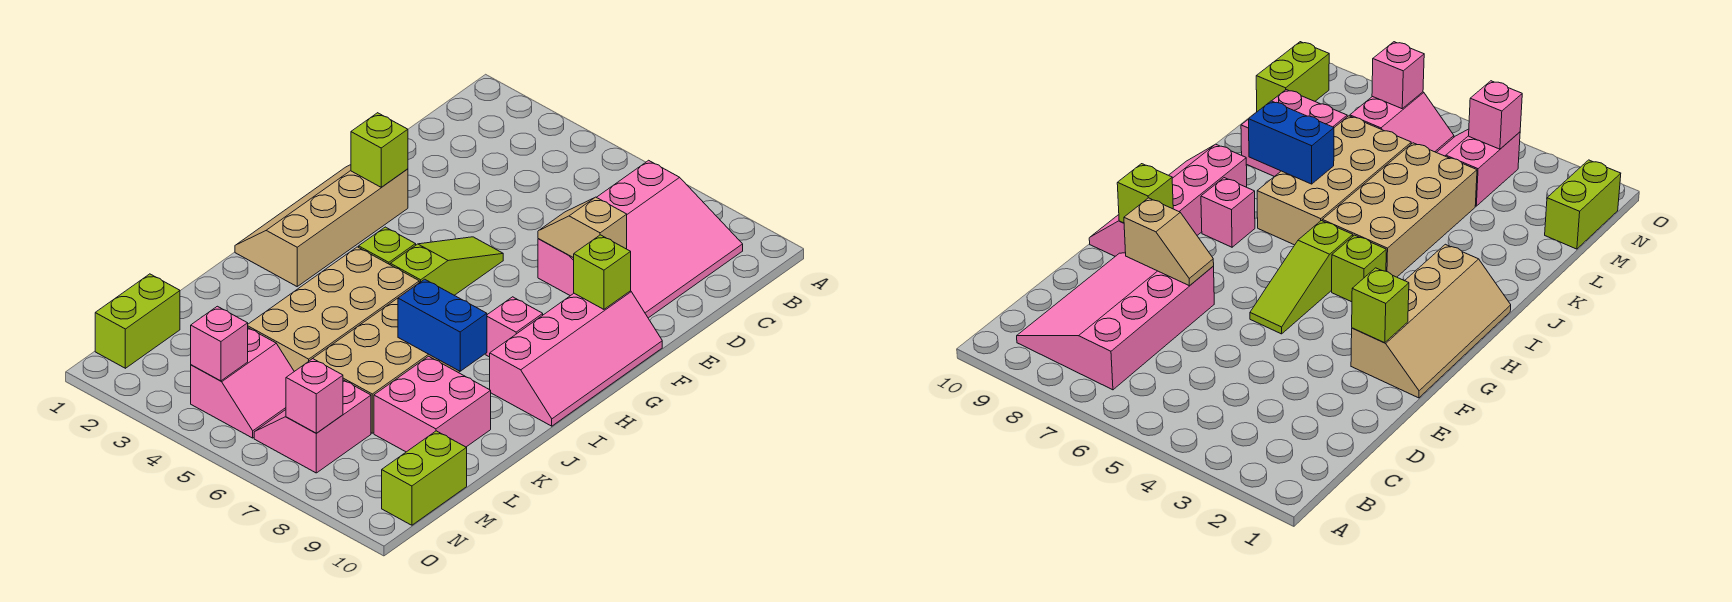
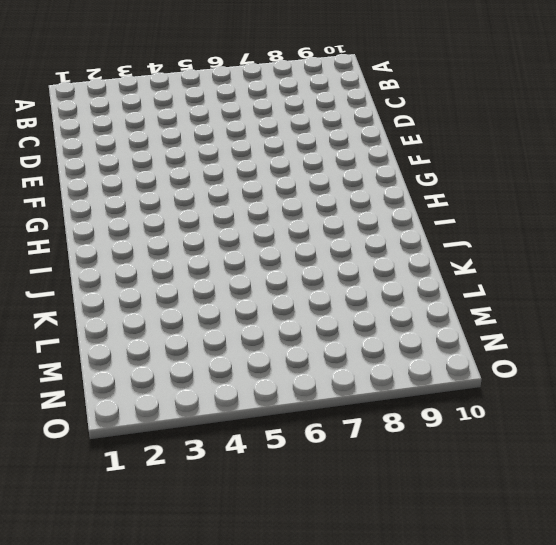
none -> pink 3x4 slope [538,160,743,318]
none -> tan 2x4 slope [235,165,408,286]
none -> lime 1x3 slope [390,237,503,295]

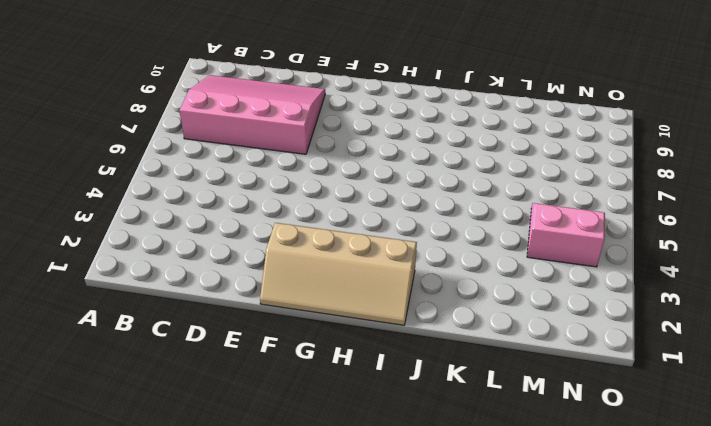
none -> lime 1x3 slope [390,237,503,295]
none -> pink 2x4 slope [490,291,662,426]
none -> lime 1x1 brick [359,227,416,265]

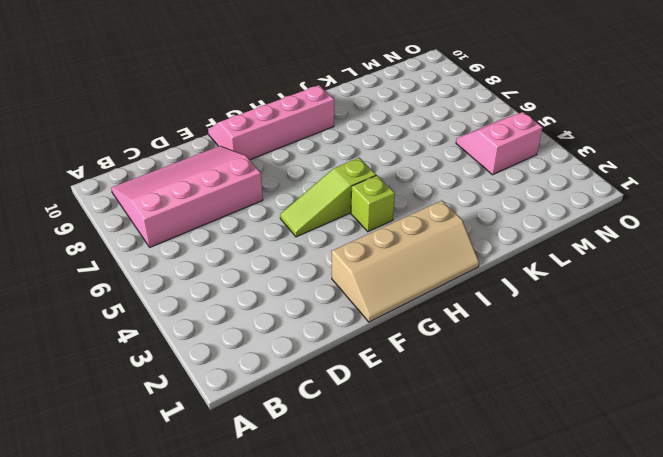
none -> pink 1x1 brick [486,297,543,357]
none -> tan 2x4 brick [248,247,419,372]
none -> tan 2x4 brick [313,288,460,433]

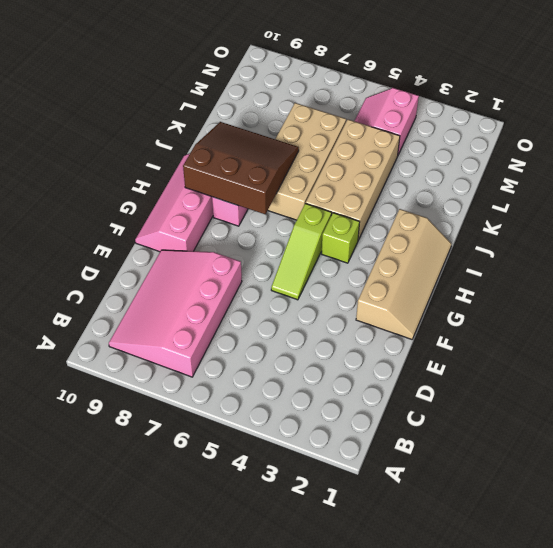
brown 3x3 slope [183,122,299,214] -> blue 1x2 brick [398,279,487,371]
none -> pink 2x2 brick [374,356,491,452]
none -> lime 1x2 brick [95,274,180,368]
none -> pink 2x2 slope [254,380,371,473]

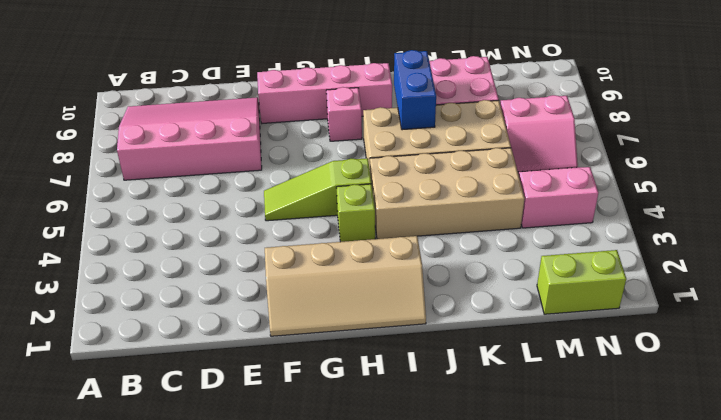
none -> lime 1x2 brick [382,431,467,525]
none -> tan 1x2 slope [538,197,627,258]
none -> lime 1x1 brick [351,113,408,187]

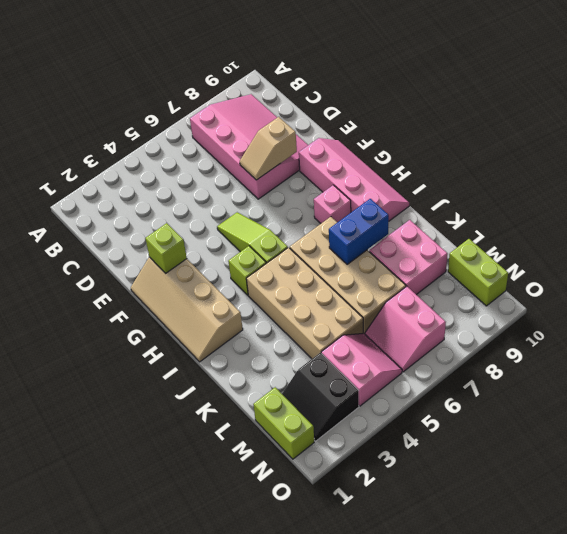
black 2x2 slope [282,353,359,441] -> none
none -> lime 1x1 brick [574,235,631,309]
none -> pink 1x1 brick [191,306,248,381]
none -> pink 1x1 brick [286,359,343,433]

